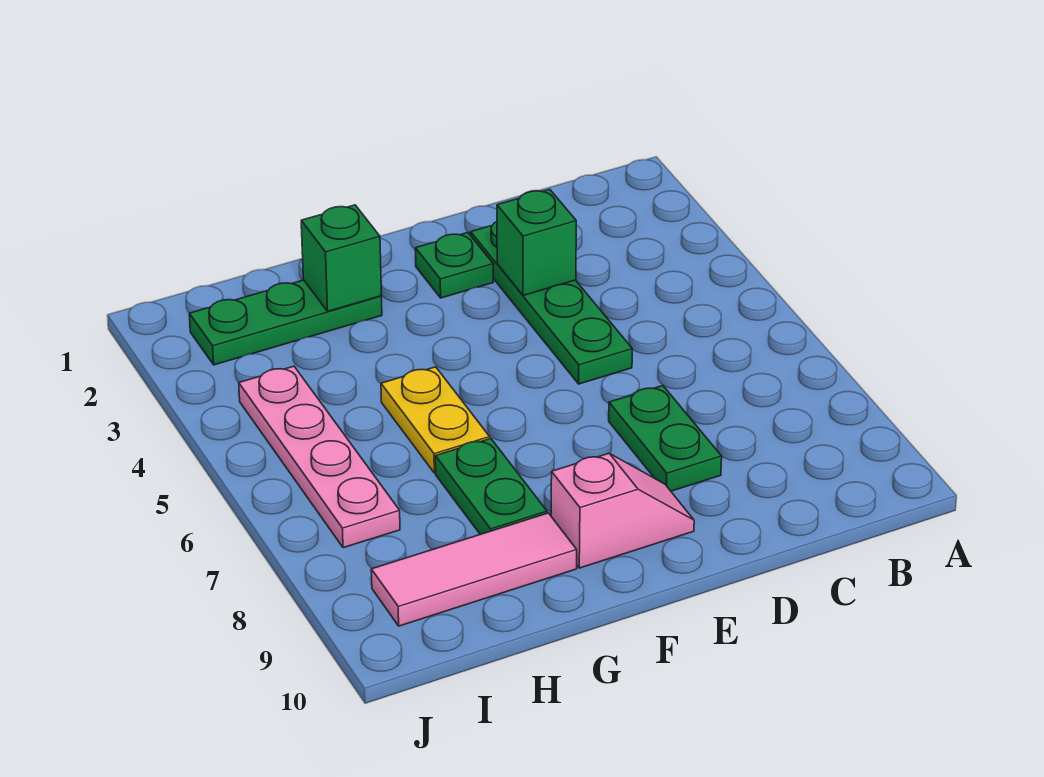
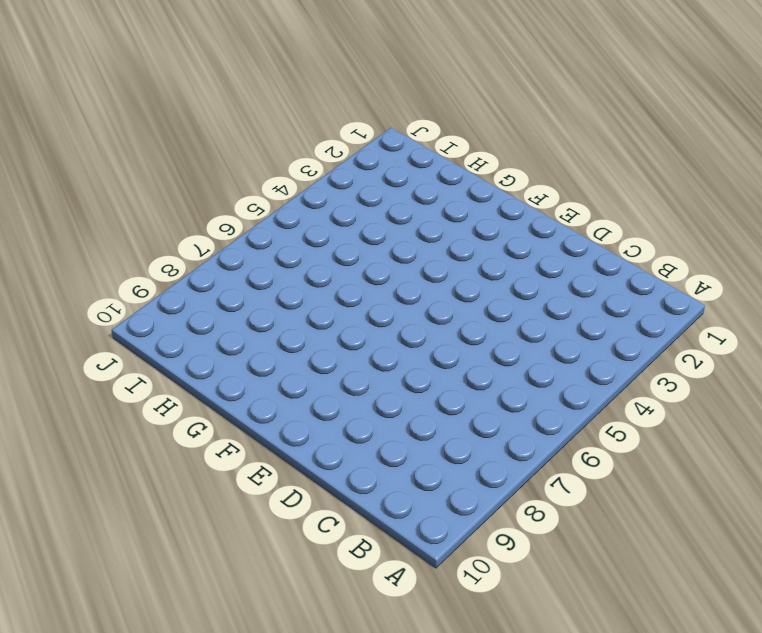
none -> green 1x4 plate [471,222,632,384]
none -> green 1x2 plate [609,386,722,491]

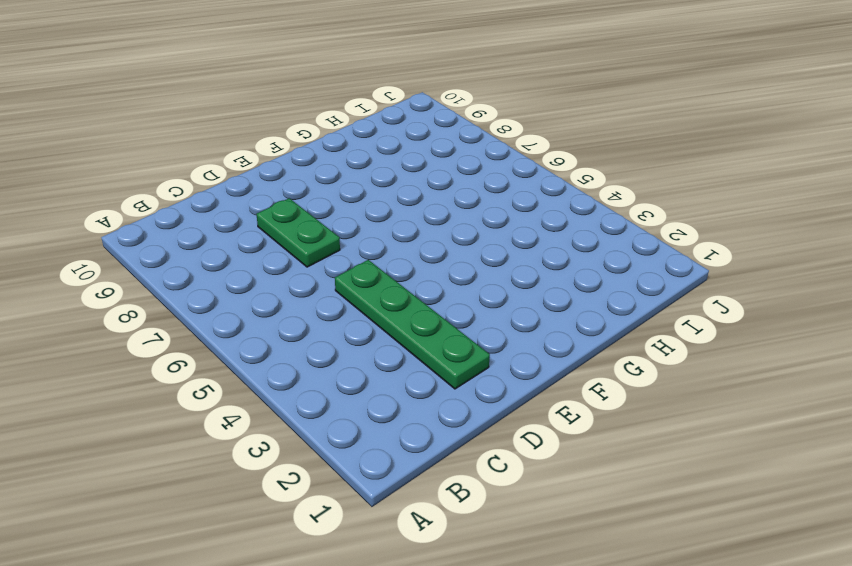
none -> green 1x1 plate [415,233,493,298]
none -> pink 1x2 slope [551,453,694,568]

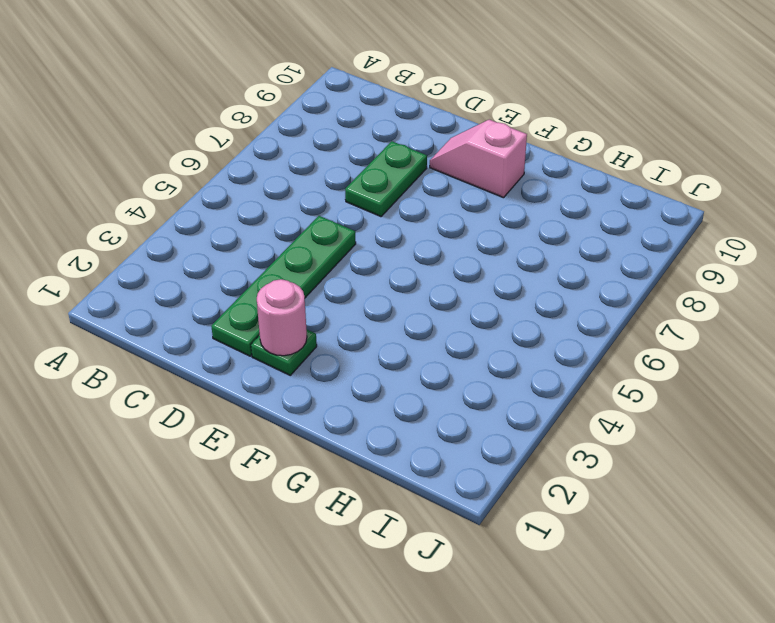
pink 1x1 round brick [257,279,307,356] -> none
none -> green 1x3 plate [189,280,382,365]
none -> yellow 1x2 plate [381,367,490,473]

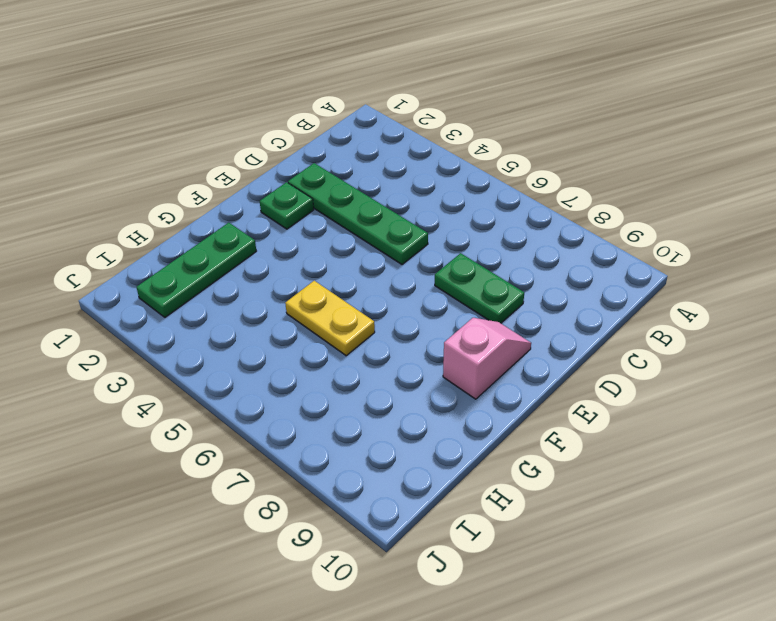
none -> green 1x2 plate [435,439,547,534]
none -> pink 1x3 tile [371,513,577,626]

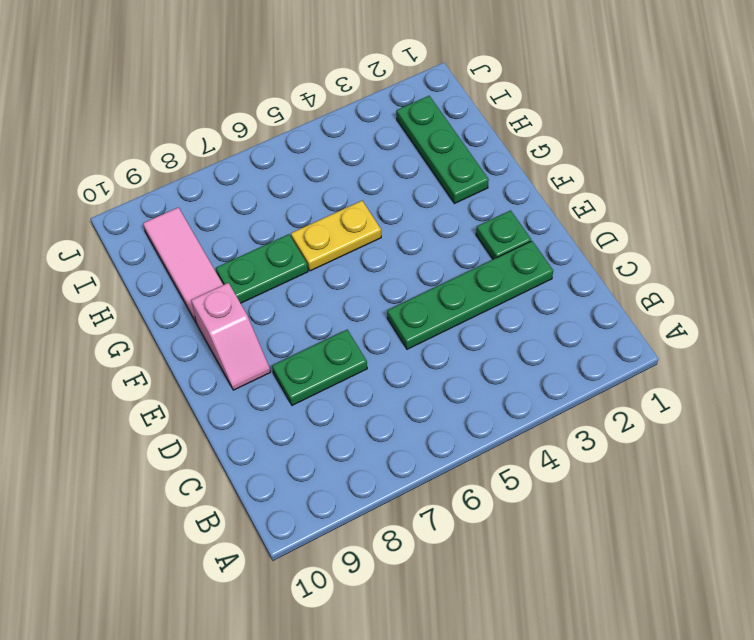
none -> pink 1x4 plate [239,366,400,548]
none -> green 1x1 brick [497,190,576,295]

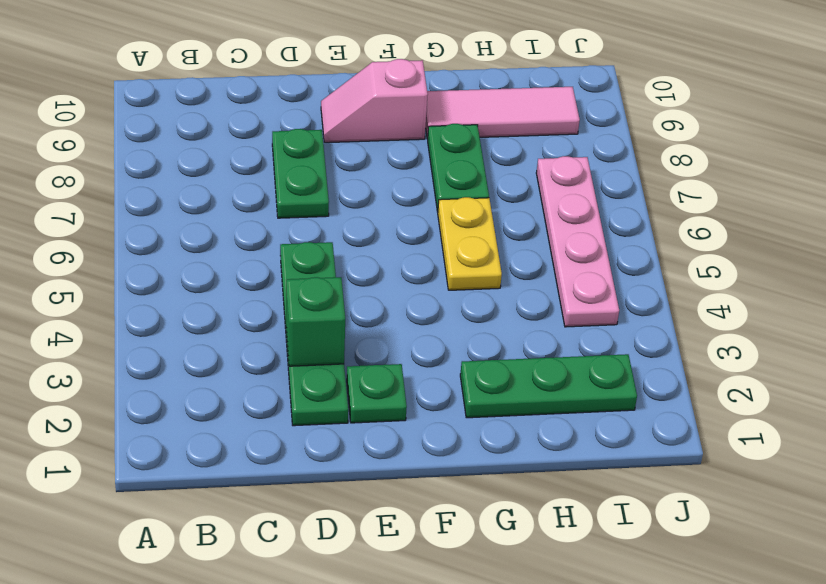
none -> green 1x1 brick [301,205,382,311]

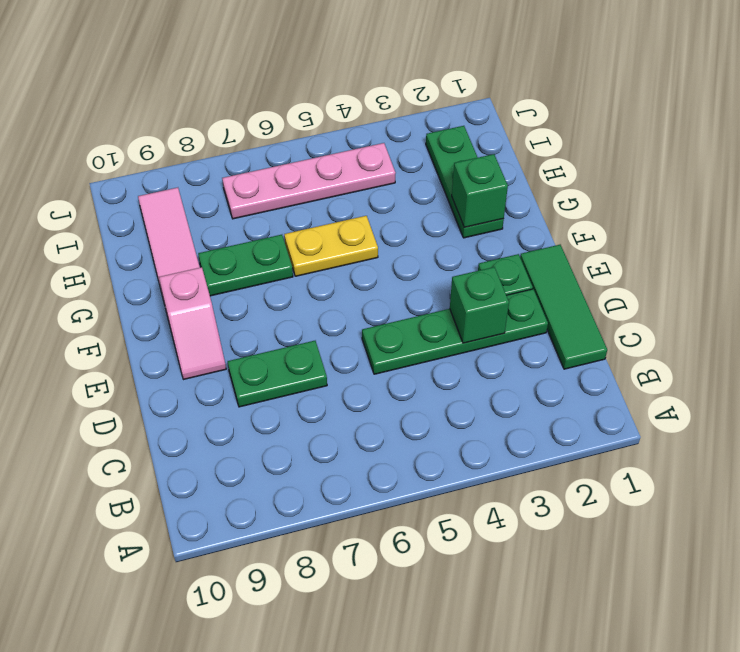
green 1x3 tile [520,245,607,369] -> none

